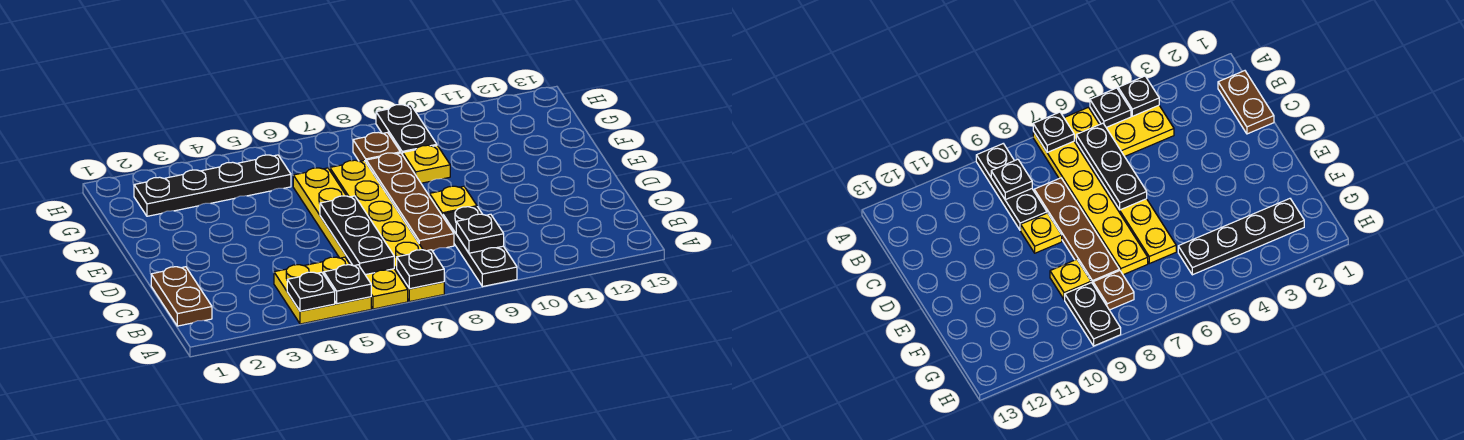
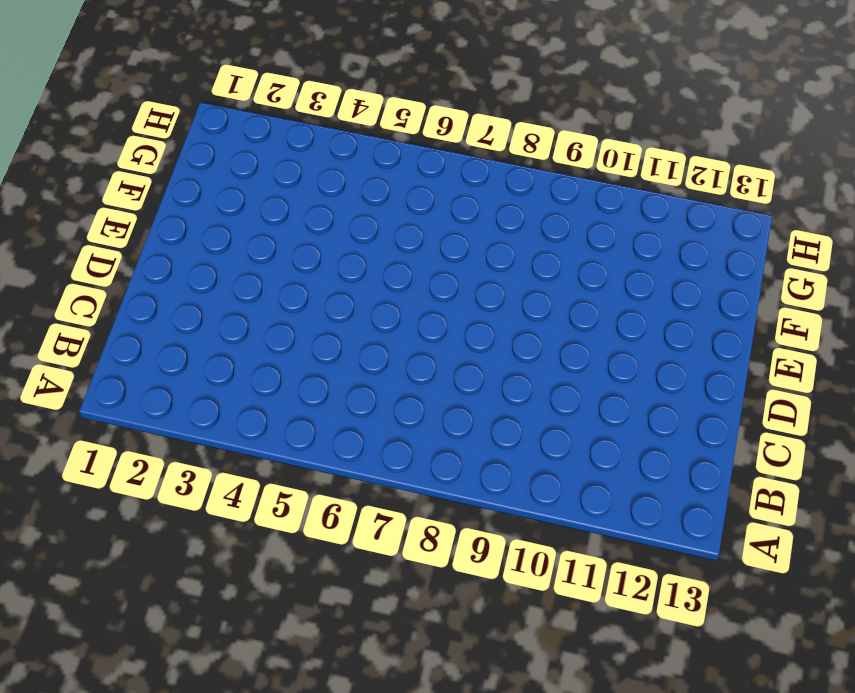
none -> yellow 2x2 plate [274,257,371,324]
none -> yellow 1x6 plate [293,168,408,309]
none -> yellow 1x6 plate [330,160,444,301]

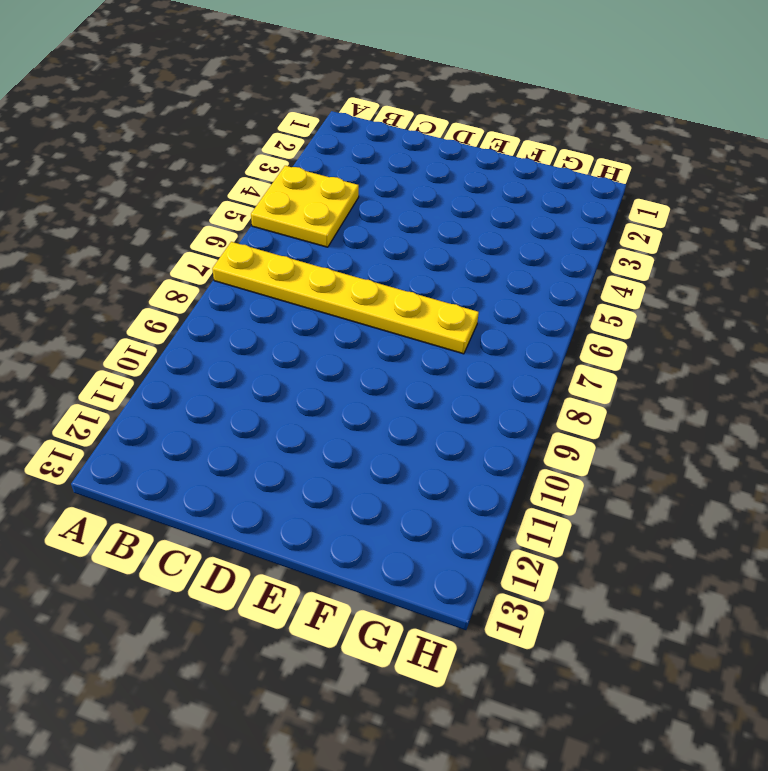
none -> yellow 1x6 plate [293,168,408,309]
none -> black 1x3 plate [443,207,517,287]
none -> brown 1x2 plate [151,267,212,326]

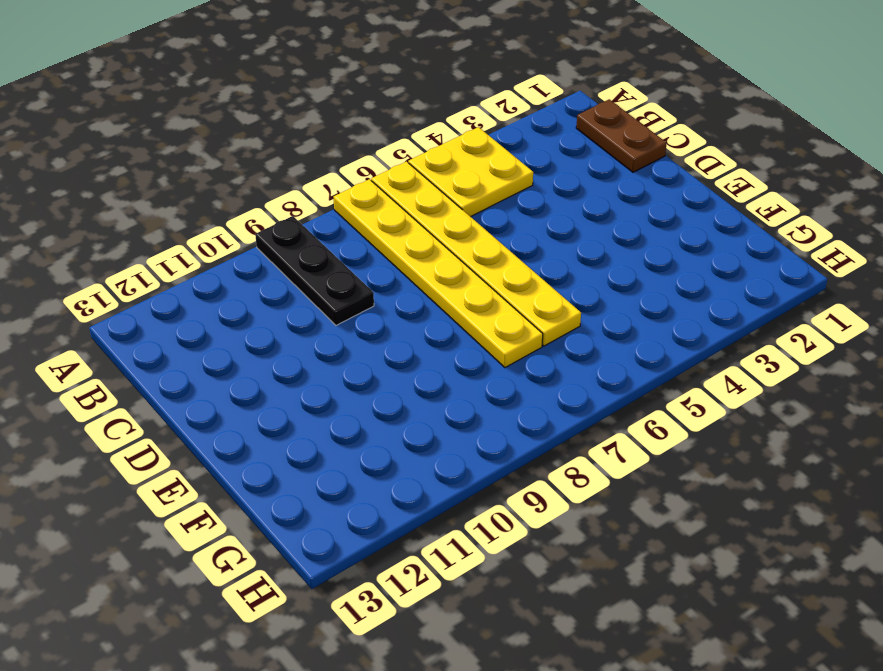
none -> brown 1x4 plate [366,153,454,251]
none -> yellow 1x1 plate [430,186,477,216]
none -> yellow 1x1 plate [403,145,450,183]

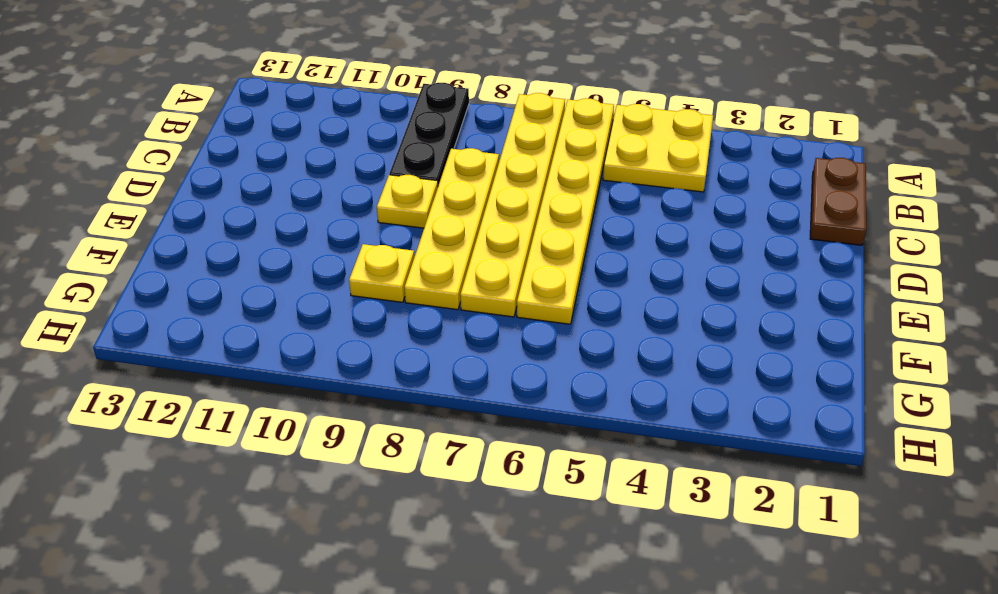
yellow 1x4 plate [404,148,499,310] -> brown 1x4 plate [366,153,454,251]
none -> black 1x4 plate [134,155,291,216]
none -> brown 1x1 plate [353,132,400,162]
none -> black 1x2 plate [376,105,437,155]

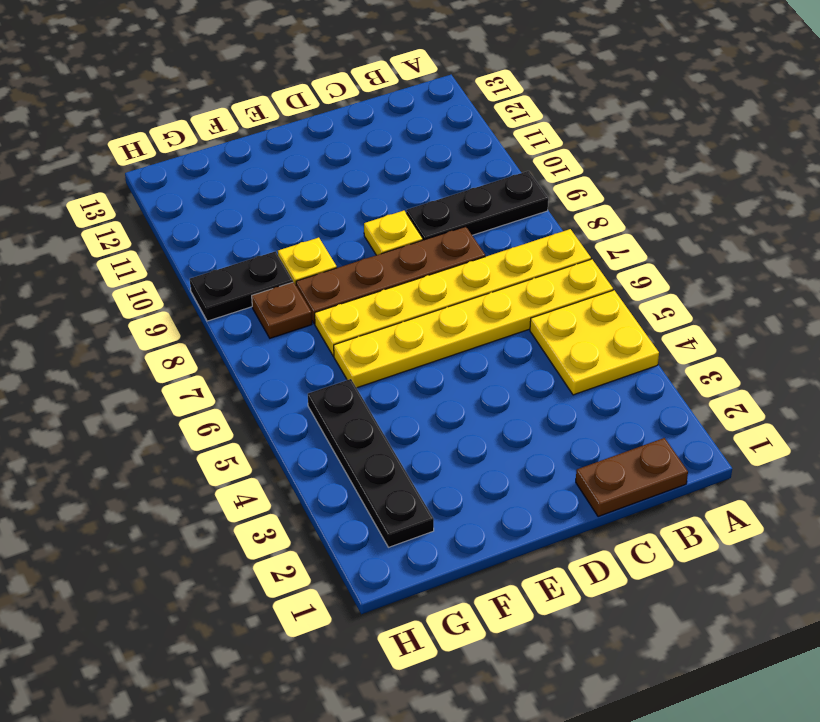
none -> black 1x1 plate [287,272,335,311]
none -> black 1x1 plate [324,265,371,304]
none -> black 1x1 plate [397,250,444,289]

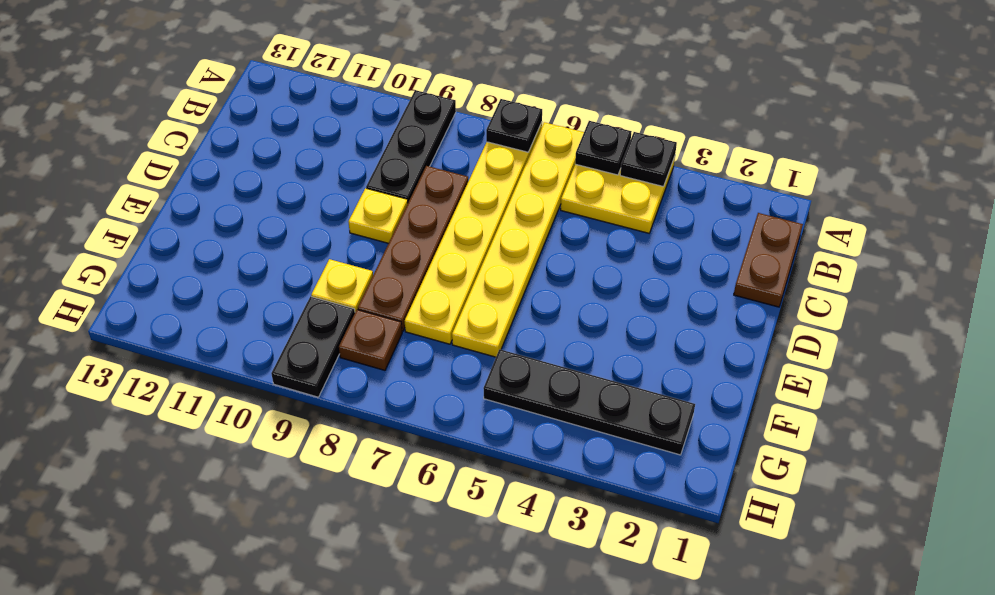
none -> black 1x3 plate [320,196,394,275]
none -> black 1x1 plate [456,214,504,253]

